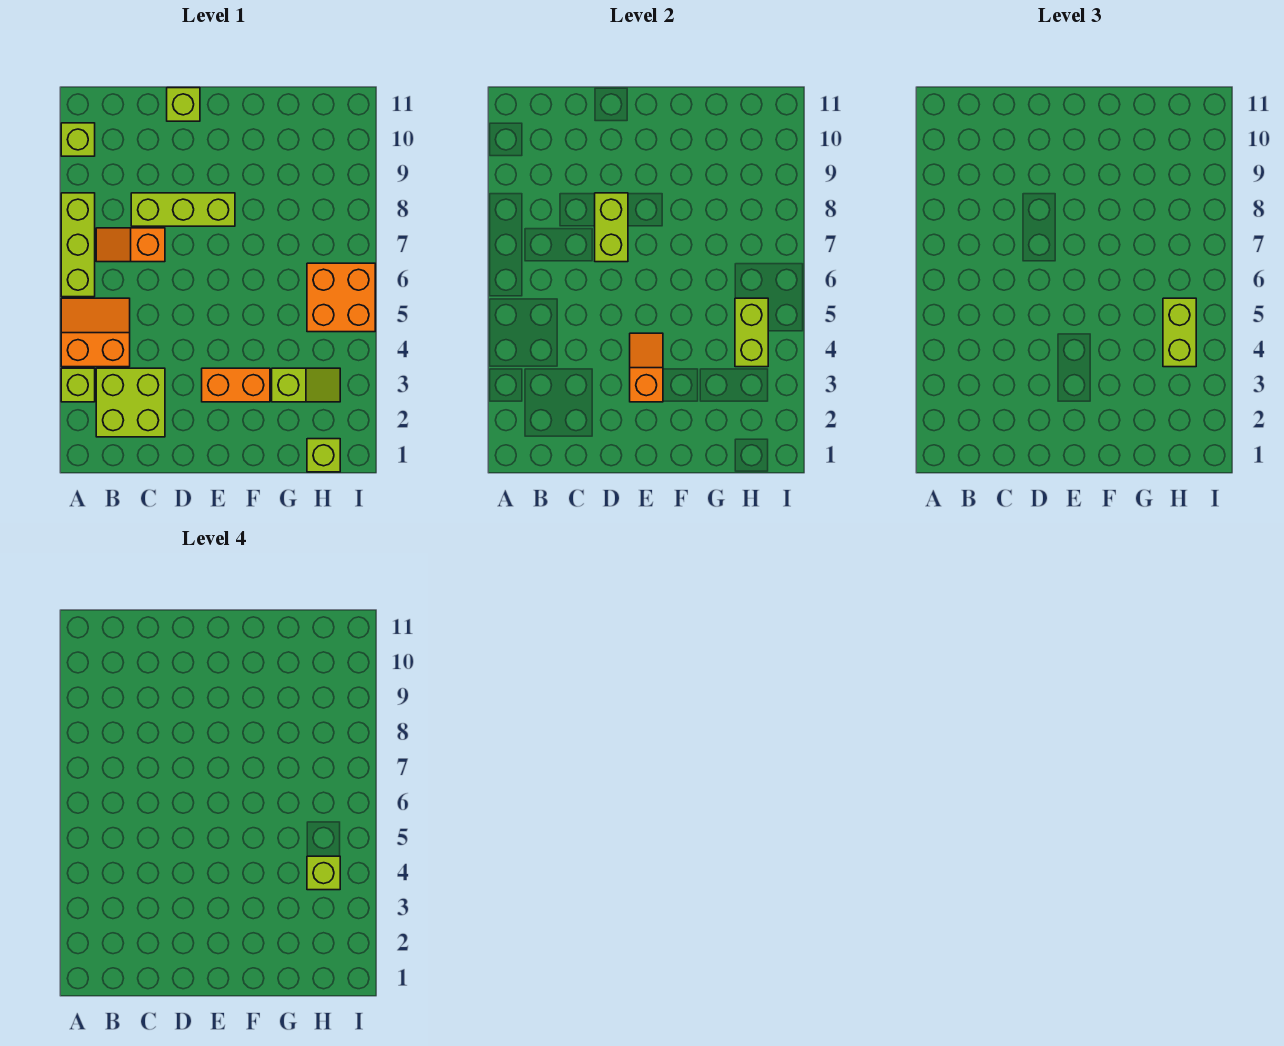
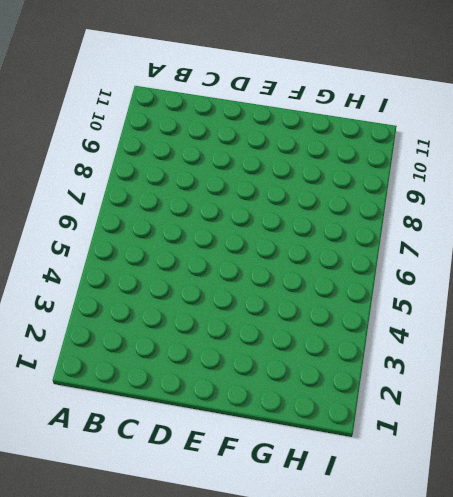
none -> lime 1x1 brick [61,368,95,402]
none -> orange 2x2 slope [61,298,130,367]
none -> lime 1x3 brick [61,193,95,297]

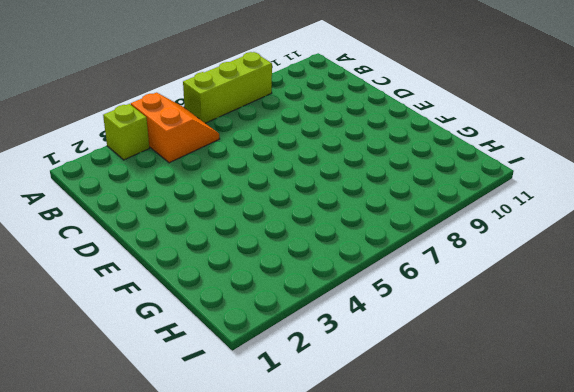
none -> lime 1x1 brick [61,123,95,156]
none -> lime 2x2 brick [96,368,165,437]
none -> orange 1x2 slope [96,228,165,262]

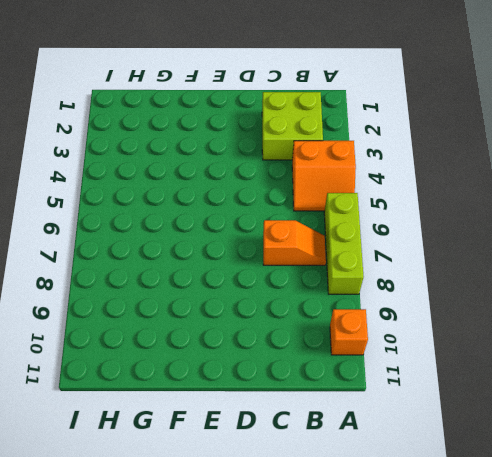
orange 1x1 brick [330,309,368,355] -> lime 1x1 brick [61,123,95,156]
none -> lime 1x1 brick [61,368,95,402]
none -> lime 1x3 brick [131,193,235,226]
none -> lime 1x1 brick [167,88,200,121]

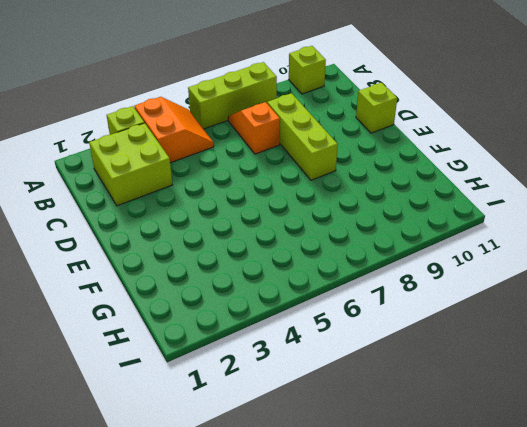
none -> orange 1x2 brick [202,368,270,402]
none -> lime 1x2 slope [272,368,340,402]
none -> lime 1x1 brick [307,439,340,472]

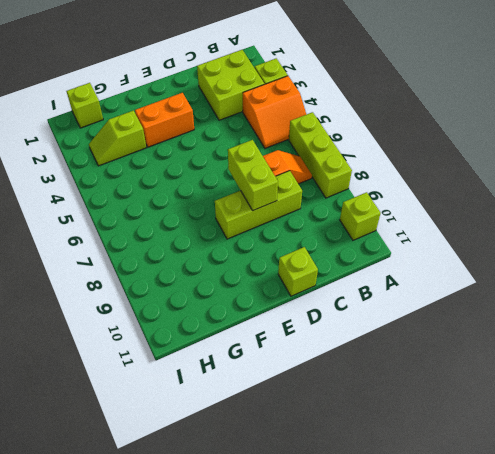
none -> orange 2x2 brick [307,263,375,332]
none -> orange 1x2 slope [630,333,663,402]
none -> lime 1x2 brick [735,298,768,367]

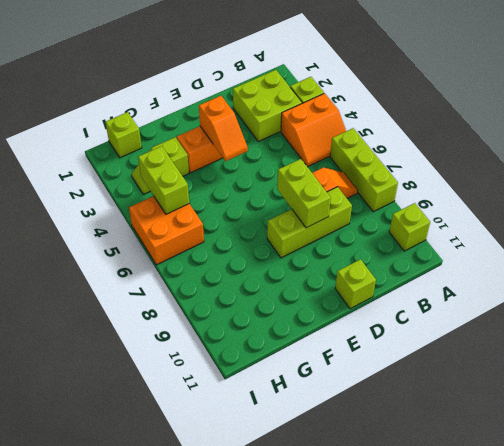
none -> lime 1x2 brick [1163,298,1196,367]
none -> lime 1x1 brick [307,856,340,890]

